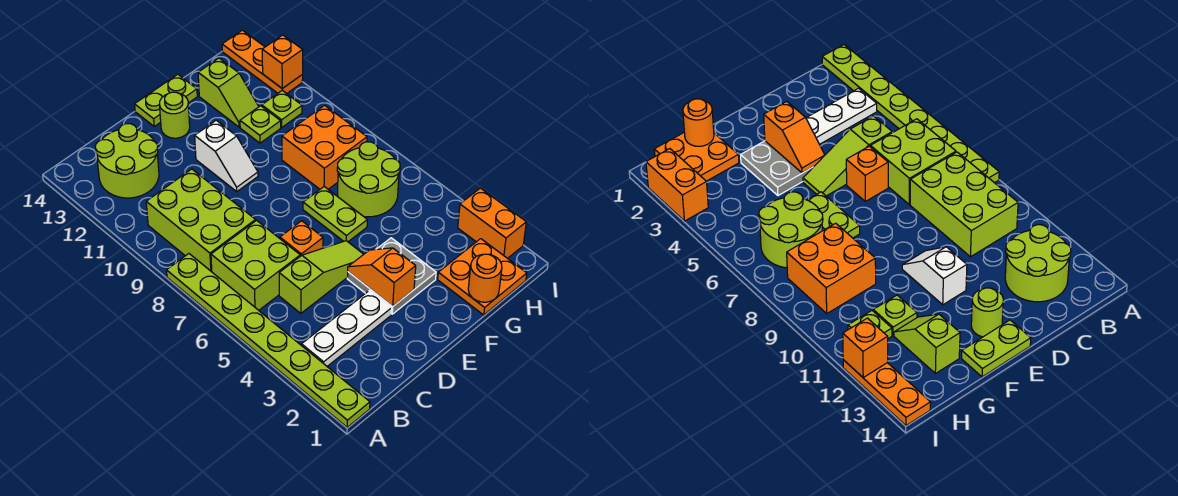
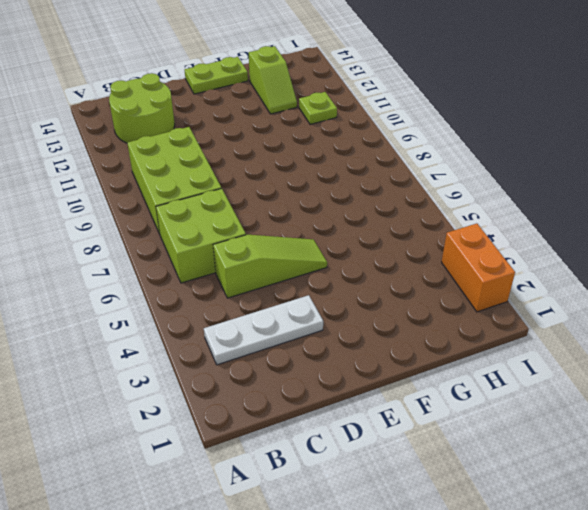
none -> lime 1x8 plate [167,254,370,427]
none -> orange 1x1 brick [280,221,323,256]
none -> grey 2x2 plate [347,238,436,314]

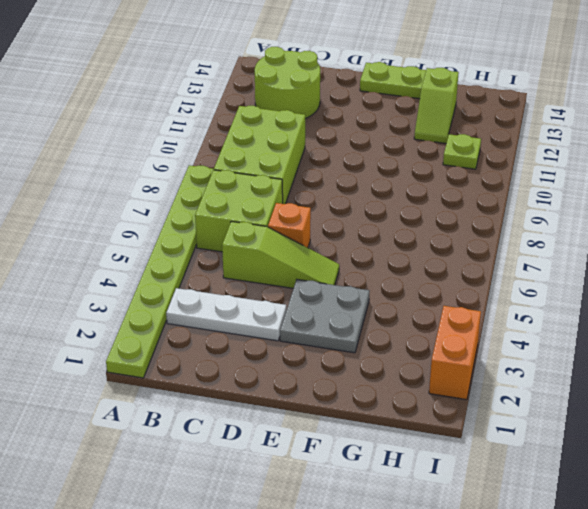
none -> white 1x2 slope [195,120,258,192]
none -> lime 1x1 round brick [159,92,190,138]
none -> lime 1x2 plate [303,187,367,242]

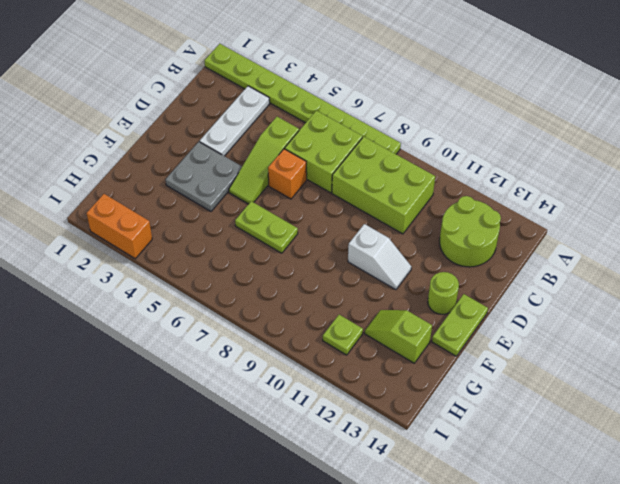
white 1x2 slope [348,224,411,290] -> white 1x2 slope turned to [195,120,258,192]
none -> orange 2x2 plate [438,239,527,315]
none -> lime 2x2 round brick [337,142,400,217]
none -> orange 2x2 brick [282,105,367,189]

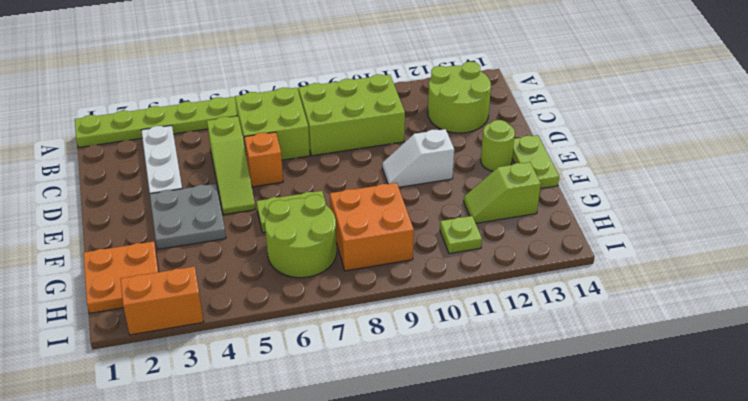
none -> lime 1x1 plate [240,106,281,143]
none -> orange 1x3 plate [222,30,303,93]
none -> orange 1x2 slope [348,248,416,306]

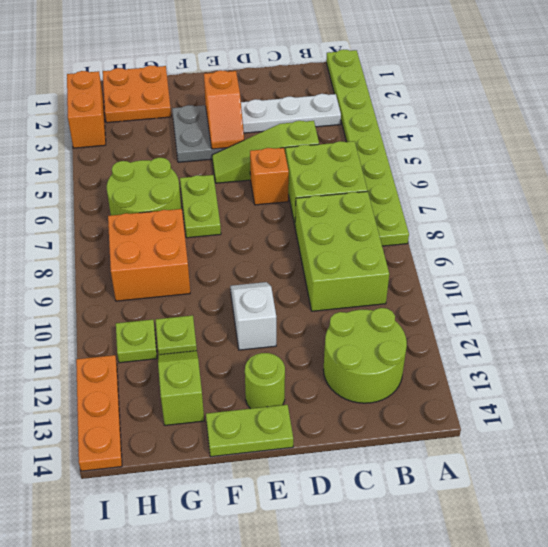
none -> orange 1x1 round brick [468,254,502,302]
none -> orange 1x1 brick [262,35,303,88]

